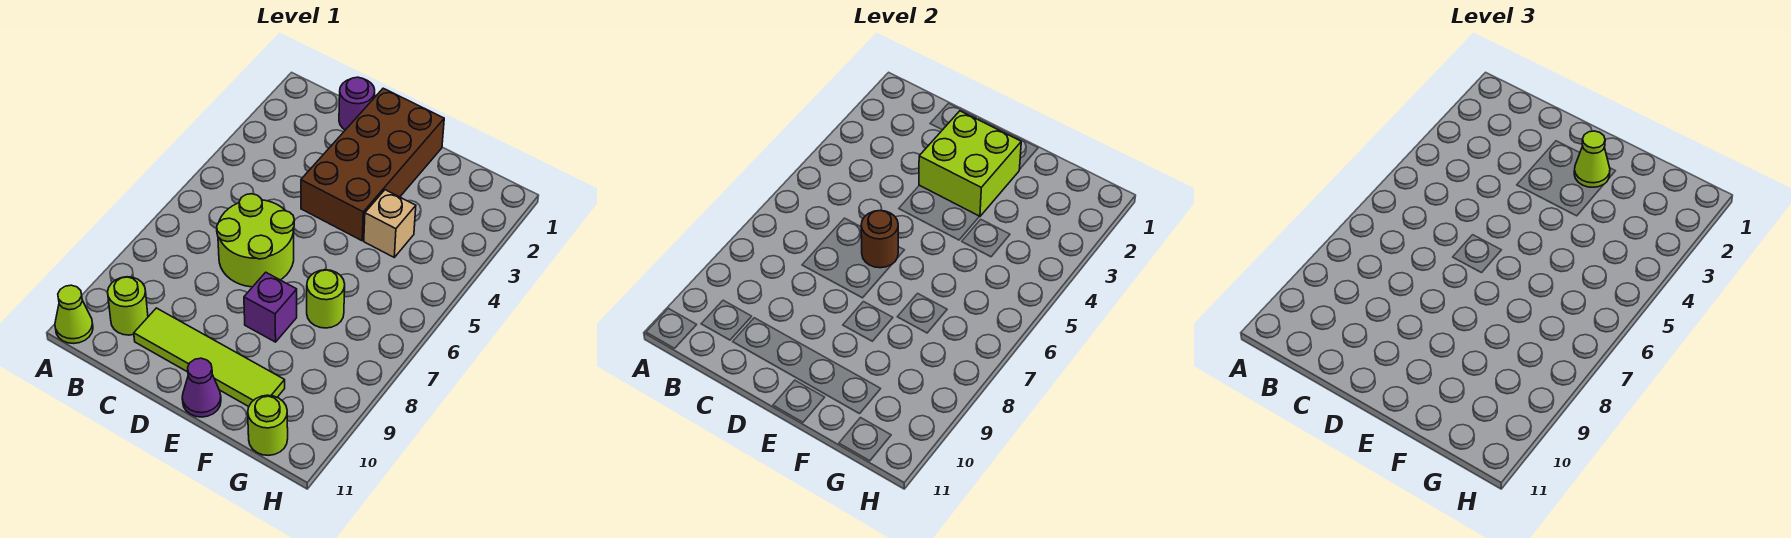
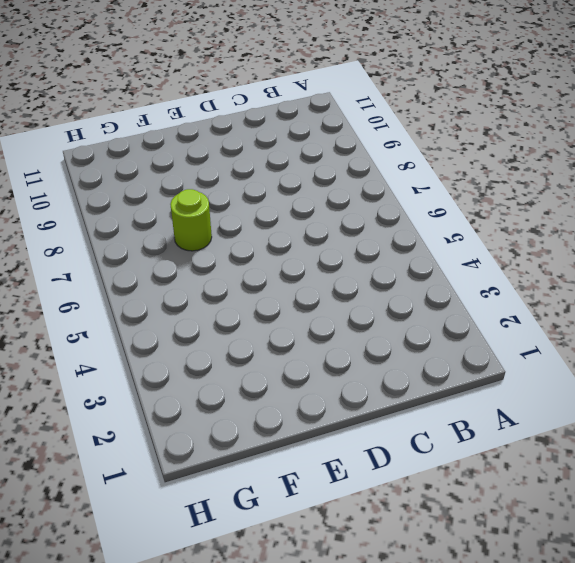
none -> lime 1x1 cone [55,285,93,344]
none -> lime 1x1 round brick [108,277,148,335]
none -> purple 1x1 round brick [339,77,375,130]

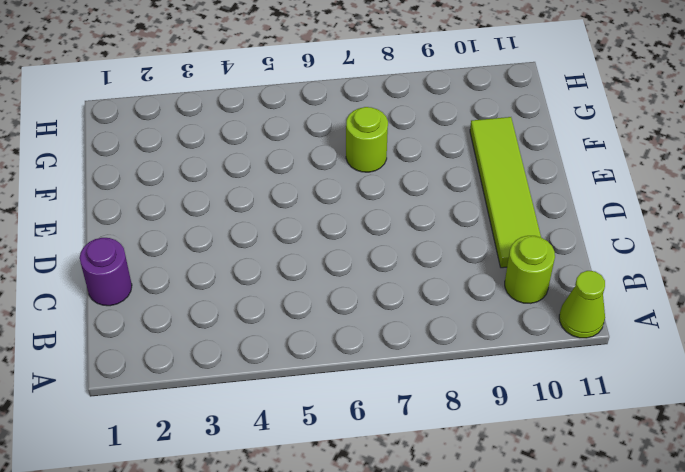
none -> lime 2x2 round brick [217,194,294,287]
none -> brown 2x4 brick [301,88,444,241]
none -> purple 1x1 brick [244,272,297,342]

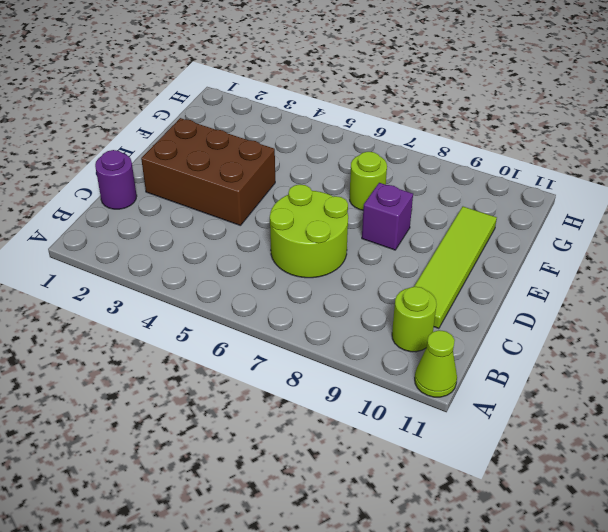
brown 2x3 brick [141,118,275,226] -> brown 2x4 brick [301,88,444,241]
none -> purple 1x1 cone [182,358,221,417]
none -> tan 1x1 brick [364,190,416,257]
none -> lime 1x1 round brick [248,395,288,455]

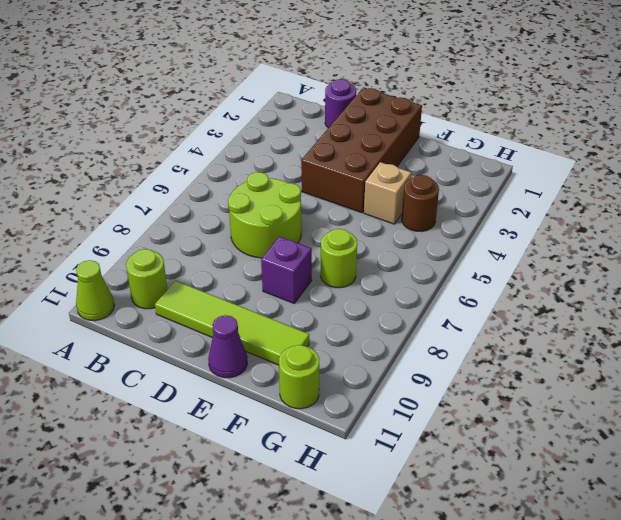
brown 1x1 round brick [402,175,439,232] -> brown 1x1 round brick moved to [861,210,898,268]
none -> lime 2x2 brick [919,111,1021,217]
none -> lime 1x1 cone [1574,131,1610,187]

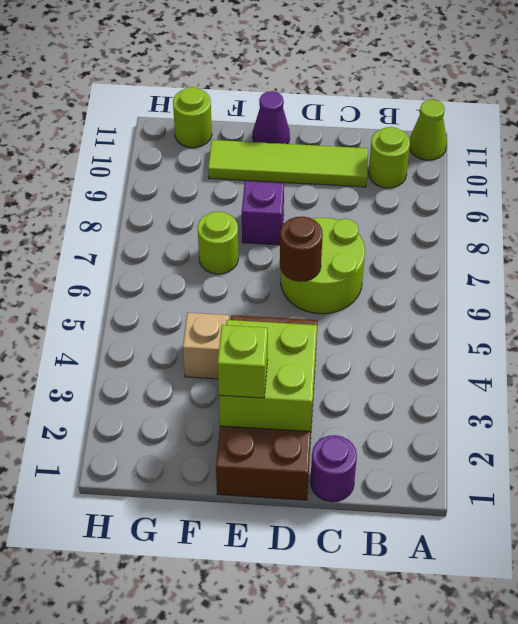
lime 1x1 brick [218,325,268,398] -> lime 1x1 cone [1574,131,1610,187]

